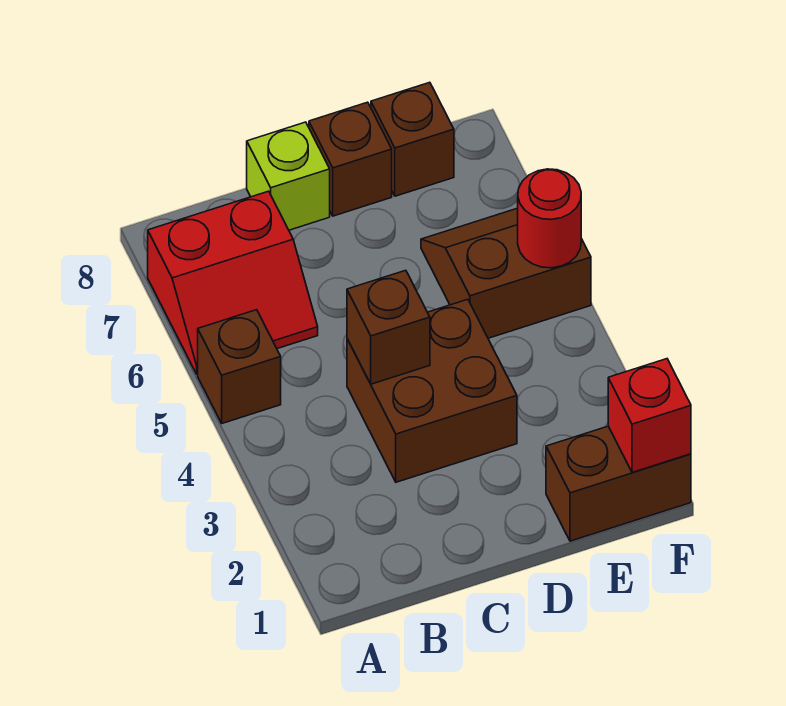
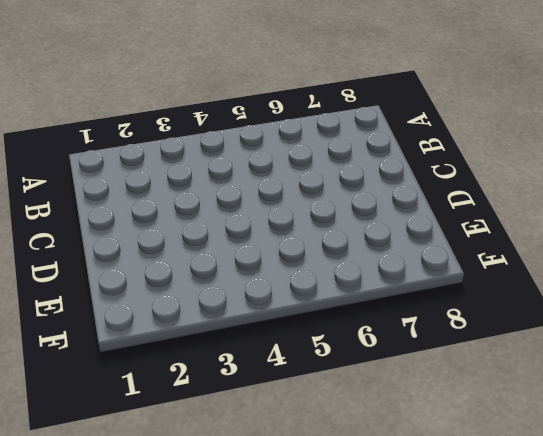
none -> brown 1x1 brick [198,310,281,423]
none -> red 2x2 slope [148,191,318,374]

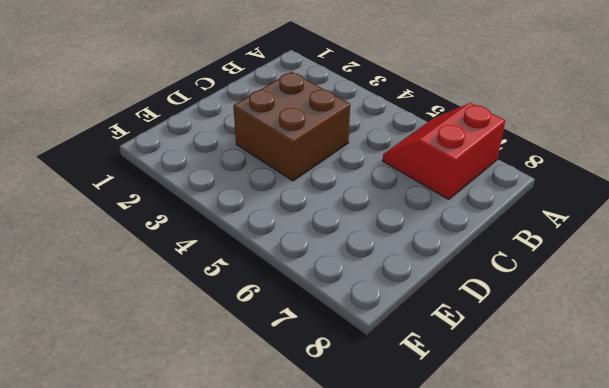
none -> brown 1x1 brick [198,310,281,423]
none -> lime 1x1 brick [247,122,330,230]

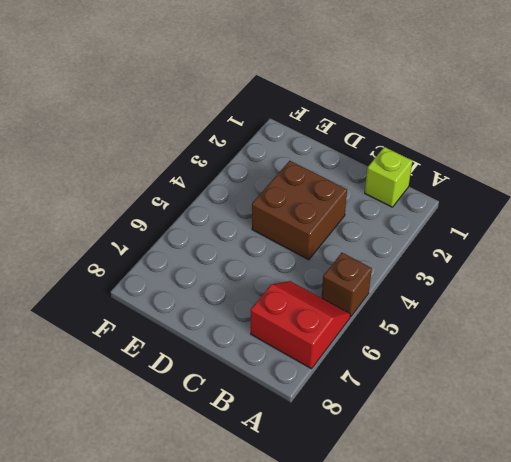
lime 1x1 brick [365,147,412,207] -> lime 1x1 brick moved to [247,122,330,230]
none -> brown 1x1 brick [309,102,392,216]
none -> brown 1x2 brick [546,426,691,541]

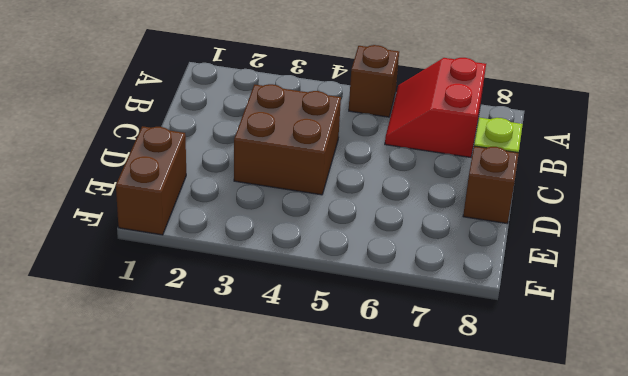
none -> brown 2x2 slope [421,208,591,338]
none -> brown 1x1 brick [371,82,454,196]

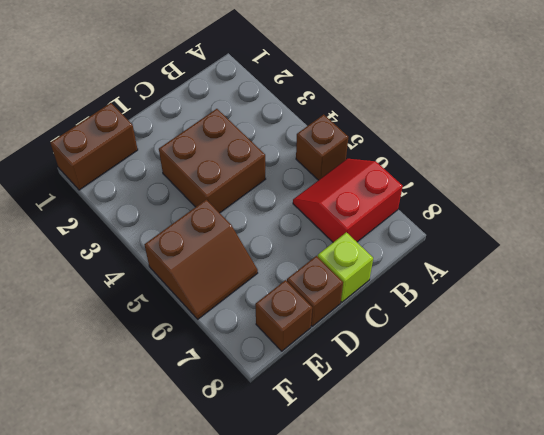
none -> brown 1x1 brick [347,270,430,384]
none -> red 1x1 brick [608,359,691,472]

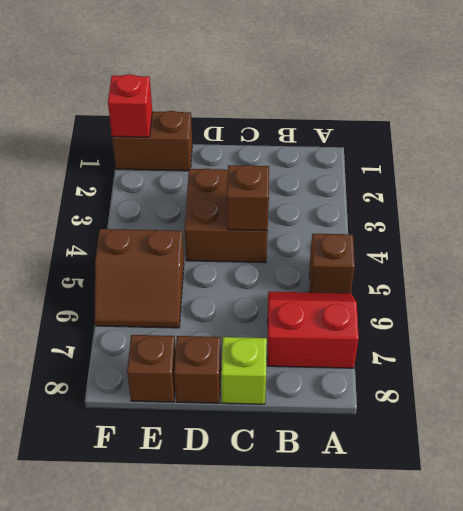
none -> red 1x1 round brick [518,169,581,268]

